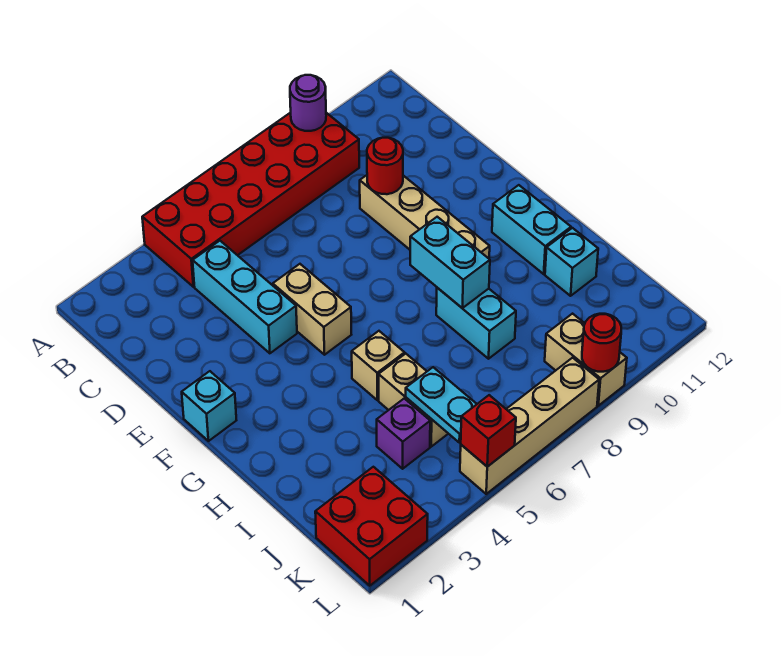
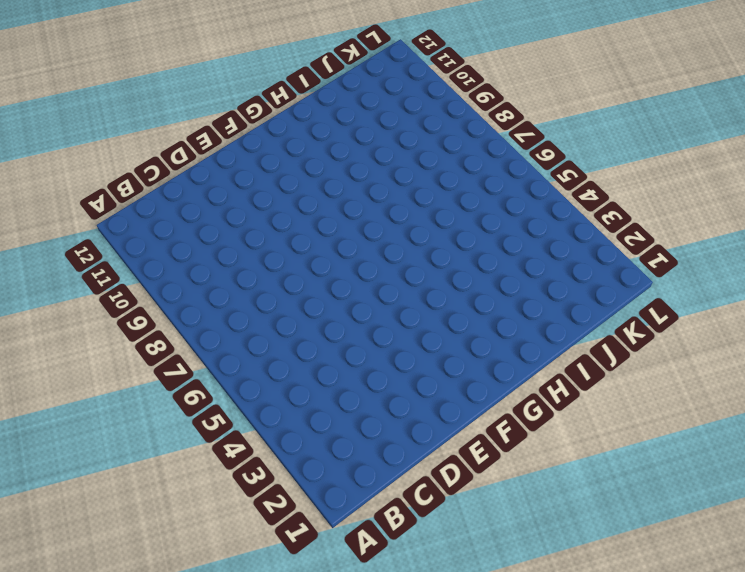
none -> red 2x6 brick [142,113,359,287]
none -> cyan 1x3 brick [193,241,297,353]
none -> tan 1x4 brick [360,175,490,258]

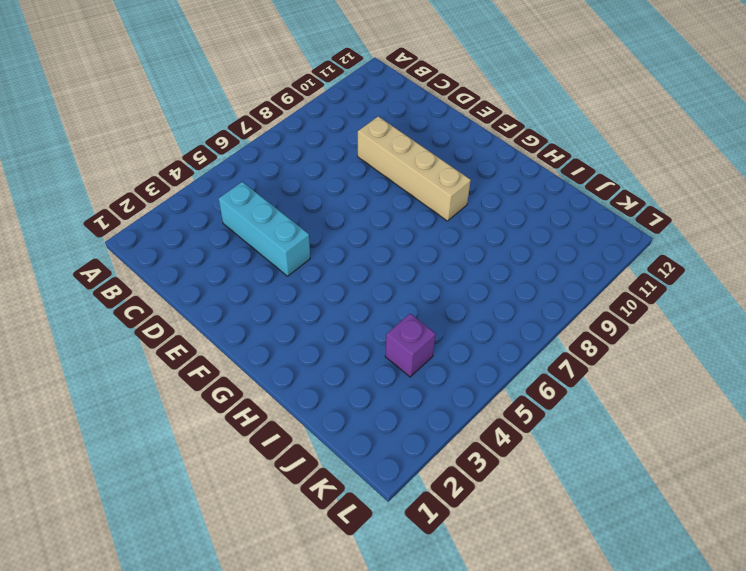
none -> red 2x6 brick [142,113,359,287]
none -> tan 1x2 brick [273,264,351,355]
none -> cyan 1x1 brick [182,371,236,441]

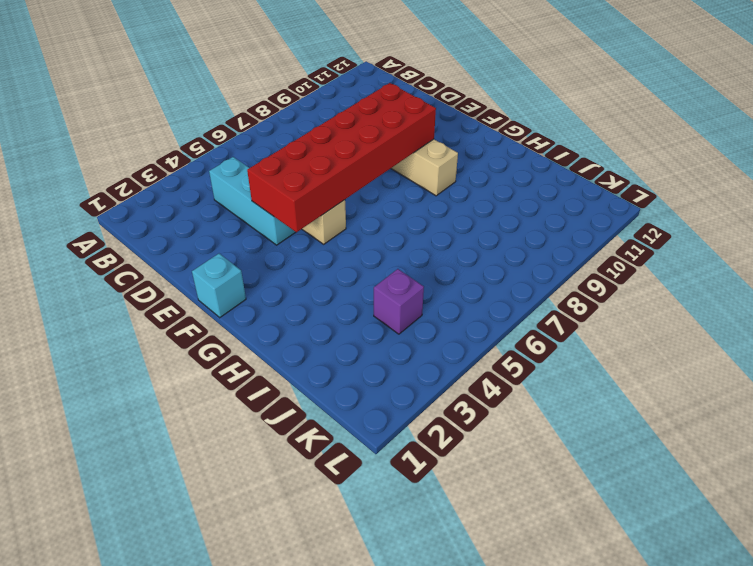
red 2x6 brick [247,83,436,232] -> red 2x6 brick moved to [142,113,359,287]
none -> cyan 1x2 brick [492,185,571,274]
none -> tan 1x1 brick [352,331,405,400]
none -> cyan 1x2 brick [436,288,516,359]

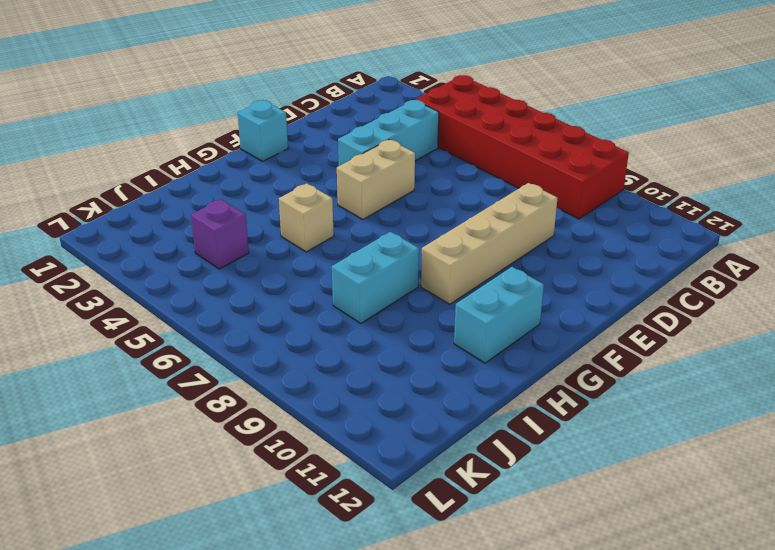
none -> tan 1x2 brick [379,354,448,447]
none -> cyan 1x1 brick [545,228,598,296]
none -> red 2x2 brick [315,467,428,586]

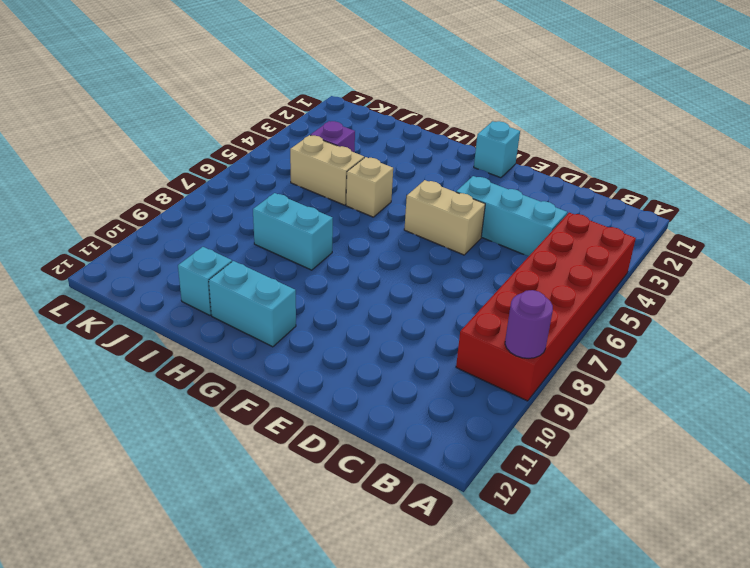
none -> tan 1x4 brick [360,175,490,258]
none -> red 2x2 brick [315,467,428,586]
none -> tan 1x2 brick [545,314,627,406]

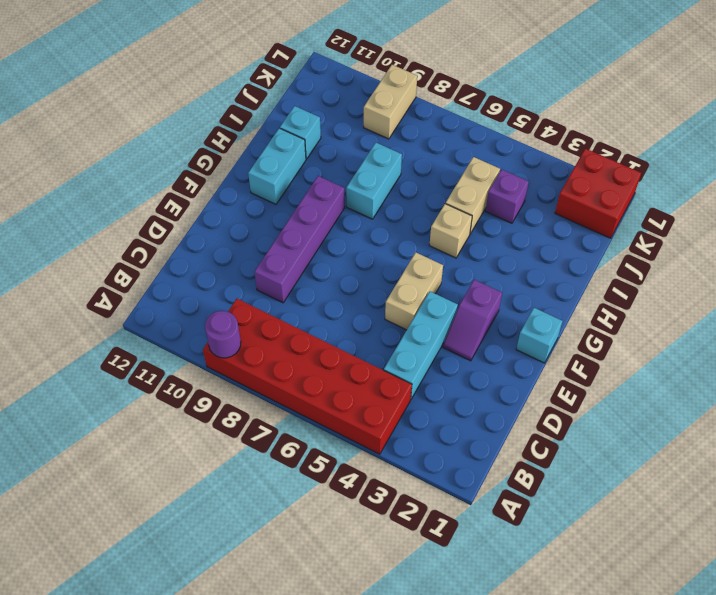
purple 1x4 brick [255,176,345,303] -> tan 1x4 brick [360,175,490,258]
purple 1x2 slope [443,280,502,361] -> none
none -> tan 1x4 brick [460,358,599,494]
none -> red 1x1 round brick [367,138,403,194]
none -> cyan 1x2 brick [410,217,490,308]

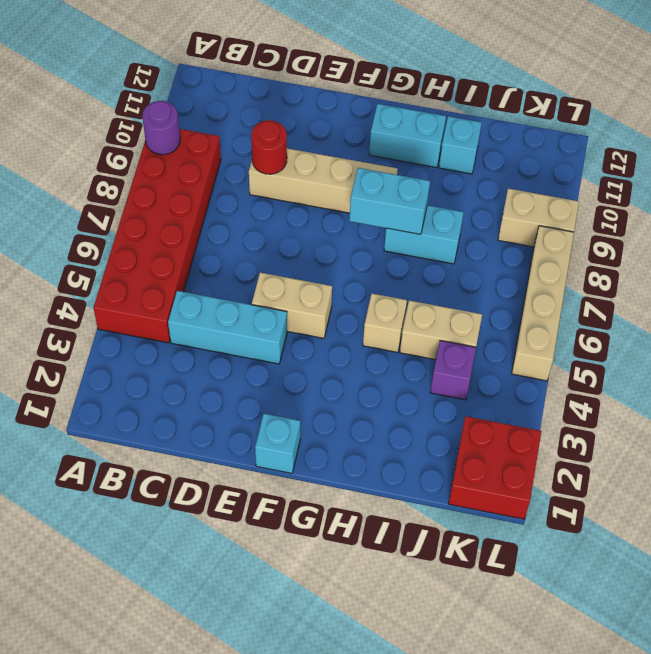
none -> cyan 1x2 plate [406,367,477,443]
none -> red 1x1 brick [461,395,516,467]
none -> red 1x1 round brick [582,314,621,372]

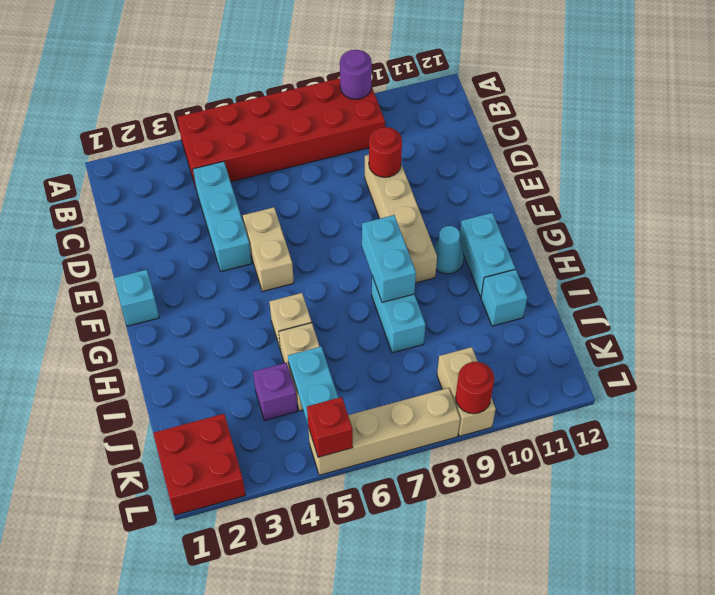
cyan 1x1 cone [434,226,464,274] -> none

